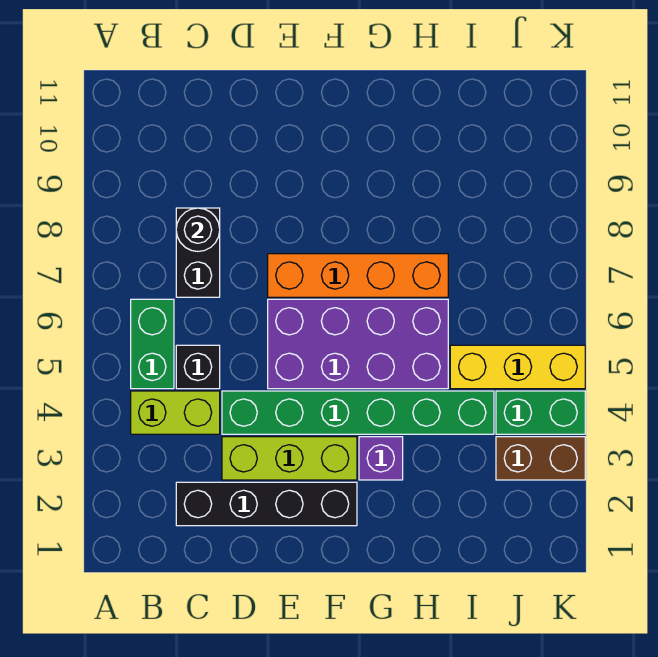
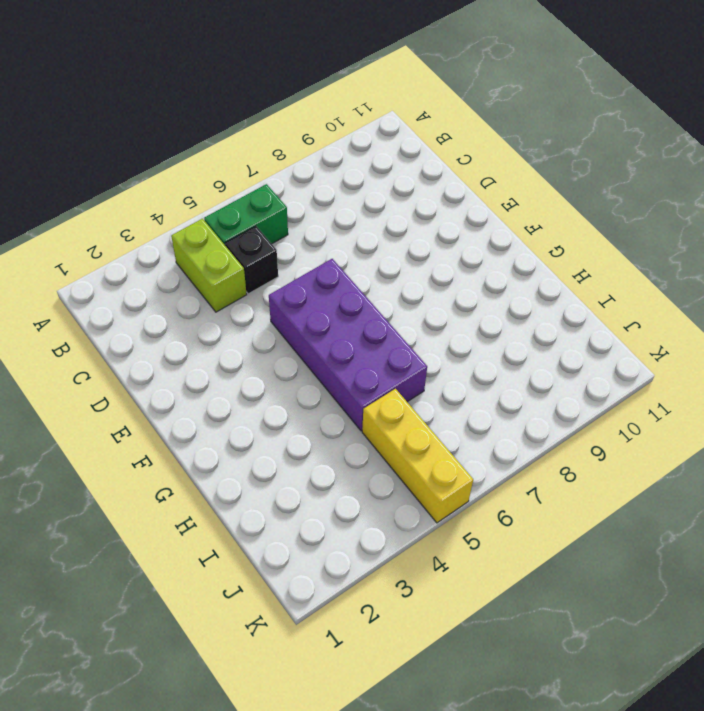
none -> black 1x4 brick [176,482,357,526]
none -> black 1x2 brick [176,208,220,297]
none -> lime 1x3 brick [222,437,357,480]

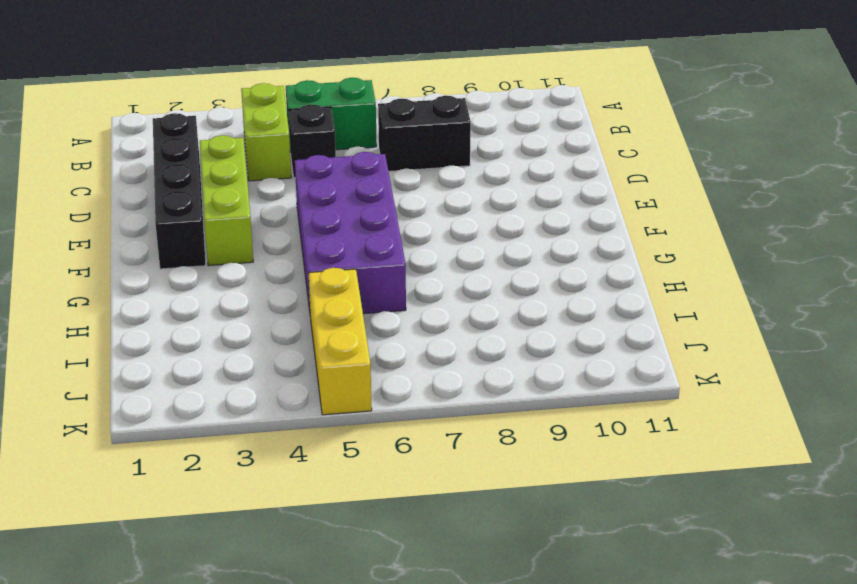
none -> green 1x6 brick [222,391,494,434]
none -> orange 1x4 brick [268,254,448,297]
none -> purple 1x1 brick [359,437,403,480]

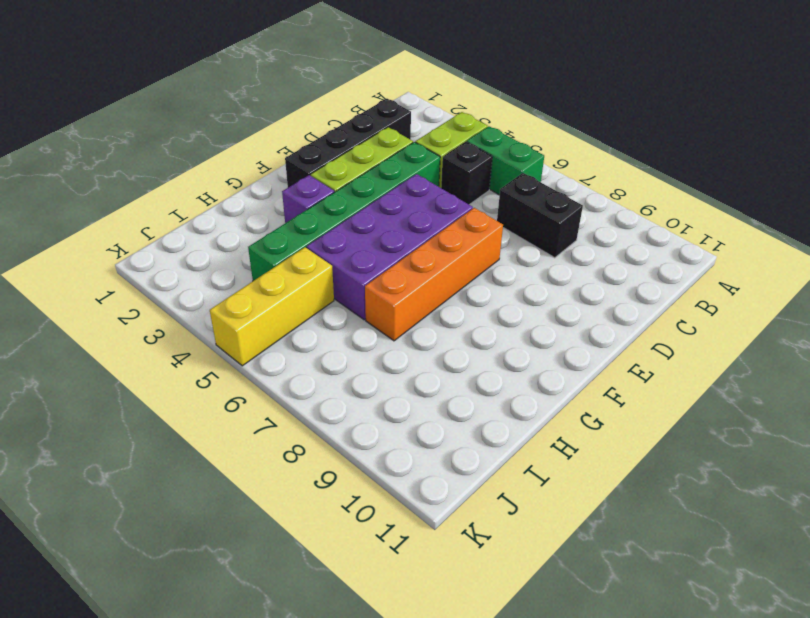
none -> brown 1x2 brick [496,437,585,480]
none -> green 1x2 brick [496,391,585,434]
none -> black 1x1 round brick [176,208,220,251]

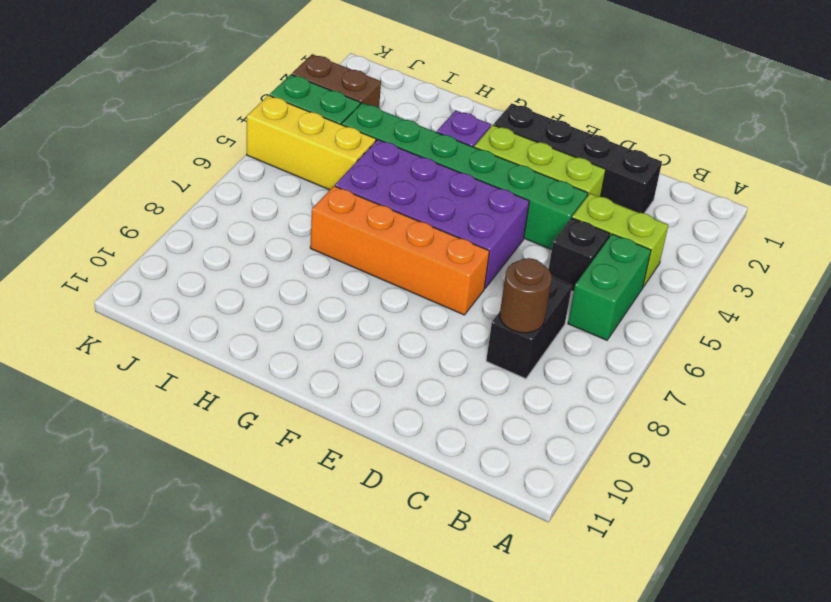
brown 1x1 round brick [500,258,552,333] -> black 1x1 round brick [176,208,220,251]

